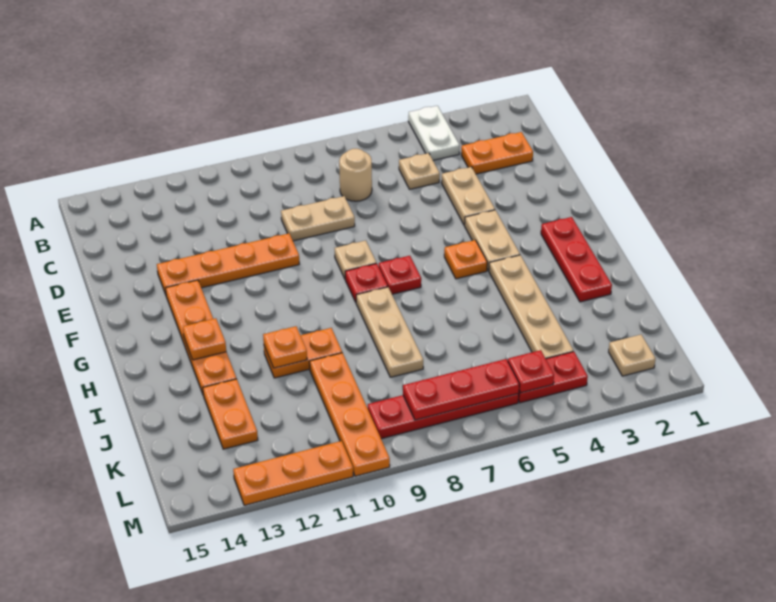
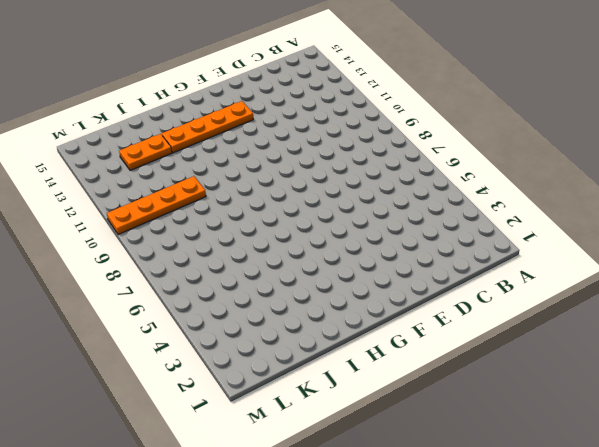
none -> white 1x2 plate [408,106,459,160]
none -> orange 1x2 plate [461,132,533,174]
none -> tan 1x1 plate [399,153,440,189]

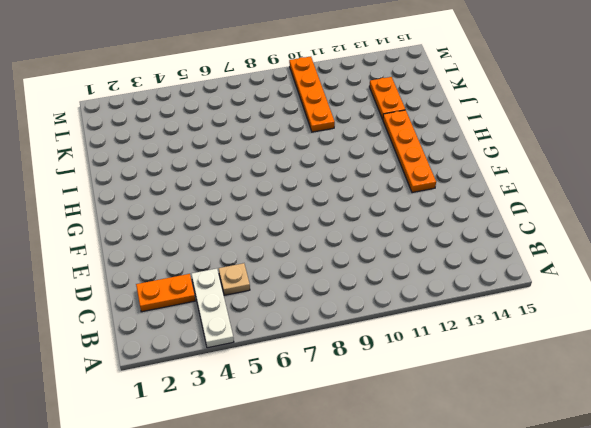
white 1x3 plate [191,269,234,348] -> white 1x2 plate [408,106,459,160]
none -> tan 1x1 round brick [339,149,372,201]
none -> tan 1x2 plate [441,167,495,226]
none -> tan 1x2 plate [281,196,355,241]

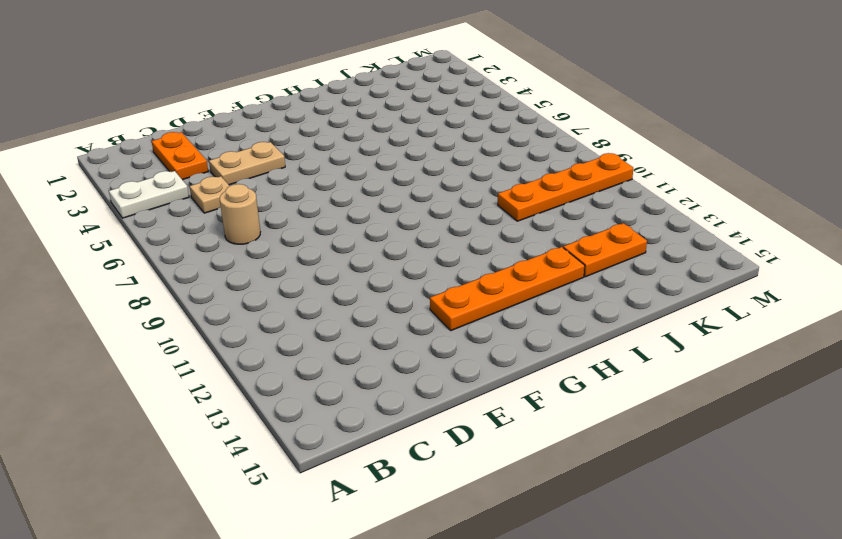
none -> tan 1x2 plate [281,196,355,241]
none -> orange 1x4 plate [157,233,299,295]
none -> tan 1x2 plate [465,210,520,271]

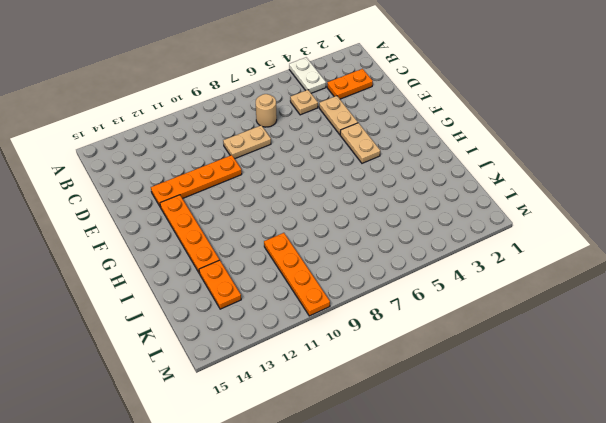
none -> tan 1x1 plate [335,241,376,279]
none -> red 1x3 plate [541,217,612,302]
none -> orange 1x1 plate [444,240,487,279]

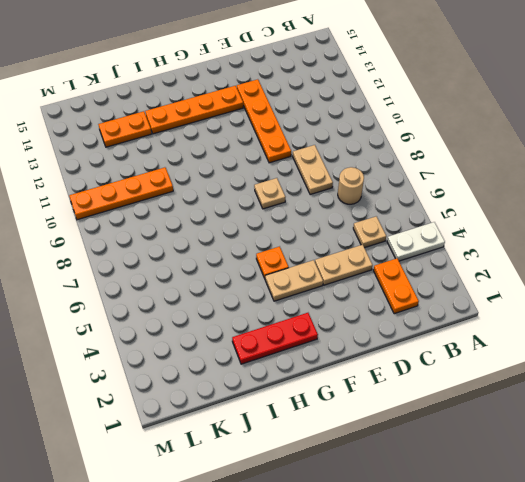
none -> red 1x1 plate [379,256,421,294]
none -> red 1x1 plate [345,263,388,302]
none -> tan 1x4 plate [489,255,573,359]

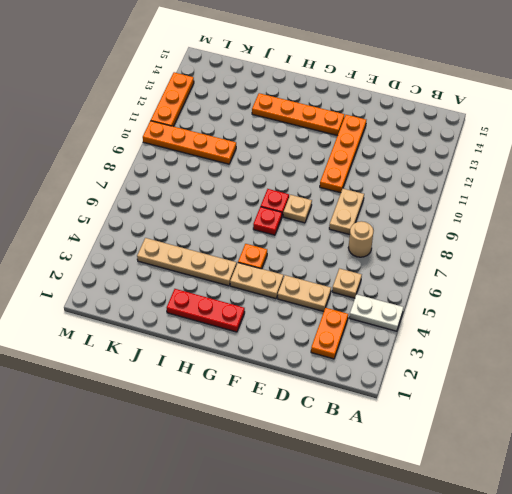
none -> tan 1x3 plate [356,287,423,377]
none -> orange 1x2 plate [264,328,342,378]
none -> orange 1x2 plate [203,379,258,449]

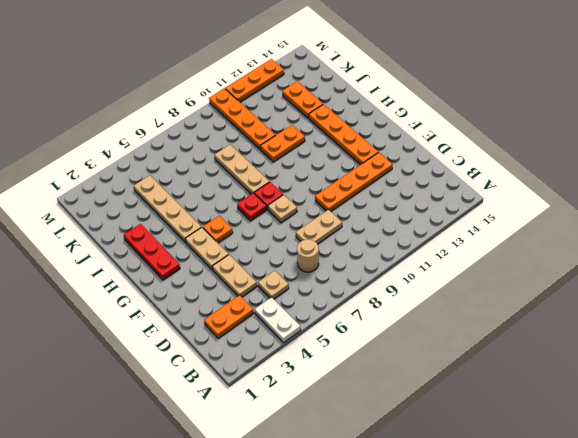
none -> tan 1x1 plate [609,335,656,376]
none -> red 1x2 plate [518,352,588,403]
none -> red 1x4 plate [368,394,519,439]

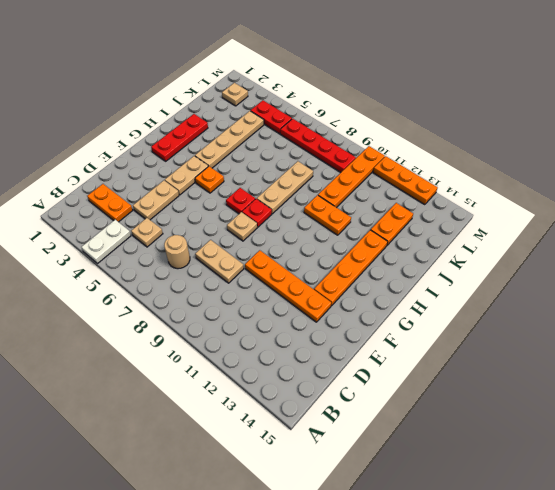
none -> orange 1x1 plate [183,318,226,360]
none -> orange 1x1 plate [263,326,307,368]
none -> red 1x1 plate [508,350,554,393]

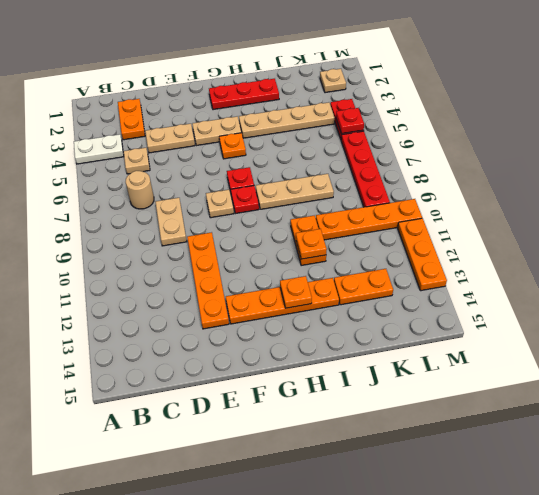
none -> red 1x3 plate [403,359,519,420]

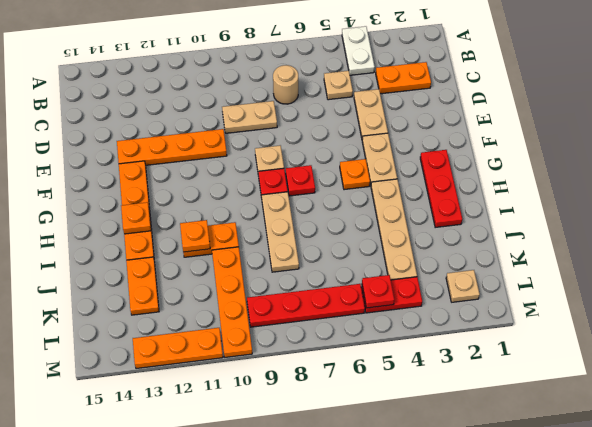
none -> red 1x3 plate [403,359,519,420]

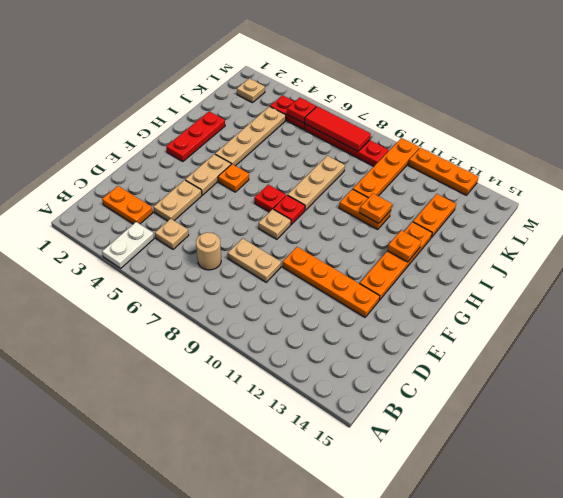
red 1x3 tile [305,106,371,151] -> red 1x3 plate [403,359,519,420]

